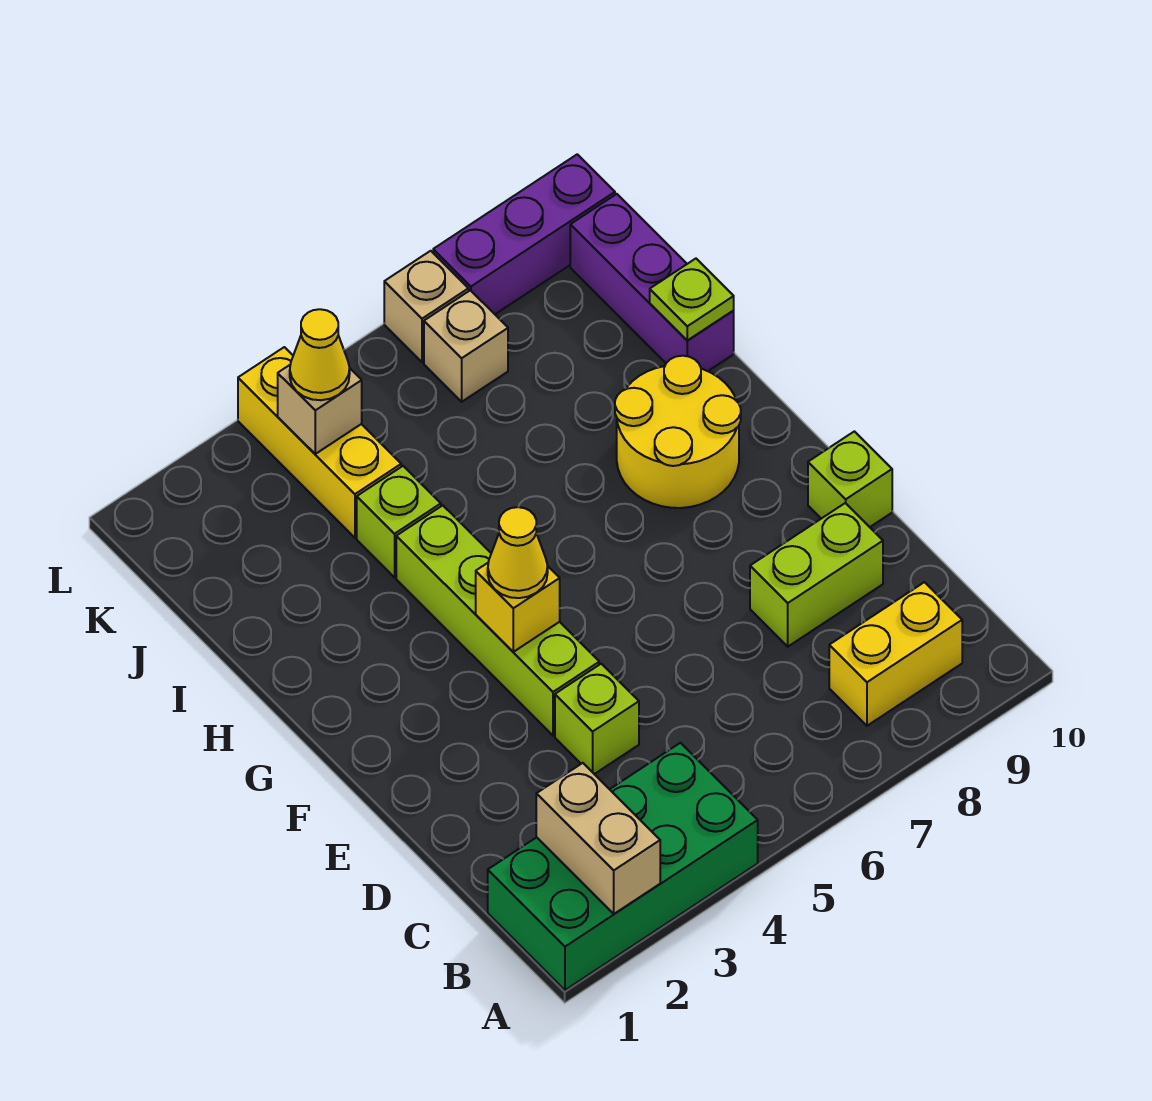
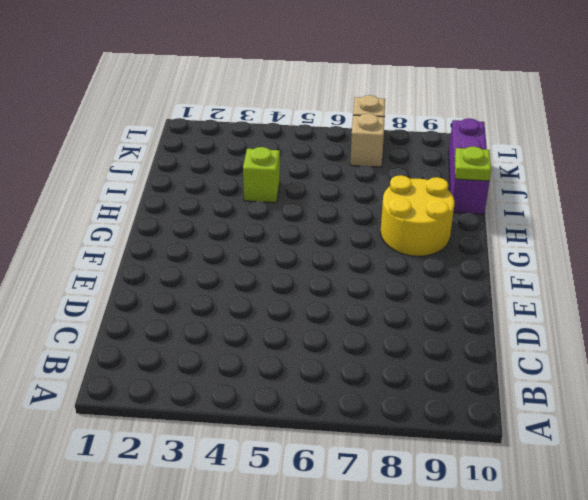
none -> green 2x4 brick [488,743,758,990]
none -> yellow 1x2 brick [829,582,962,726]
none -> lime 1x1 brick [555,664,639,774]

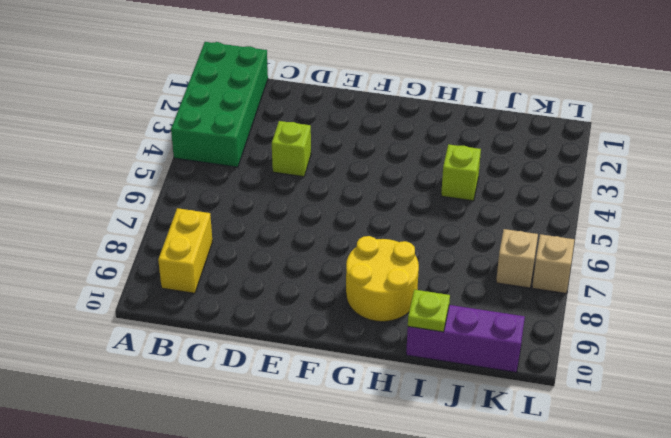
none -> lime 1x2 brick [750,503,883,647]
none -> lime 1x4 brick [396,505,599,735]
none -> lime 1x1 brick [808,431,892,527]

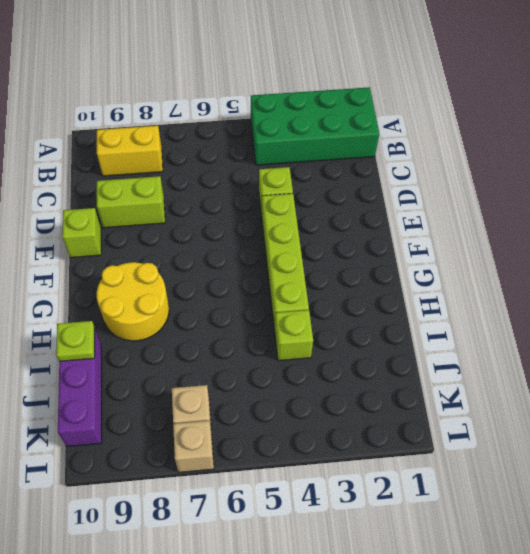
none -> yellow 1x3 brick [238,347,401,538]
none -> purple 1x3 brick [433,154,615,314]
none -> tan 1x2 brick [536,763,660,914]

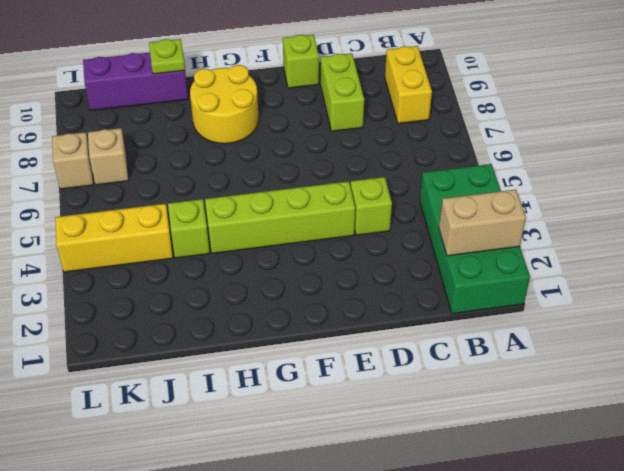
none -> purple 1x3 brick [433,154,615,314]
none -> yellow 1x1 brick [476,563,560,652]
none -> tan 1x1 brick [278,365,362,454]

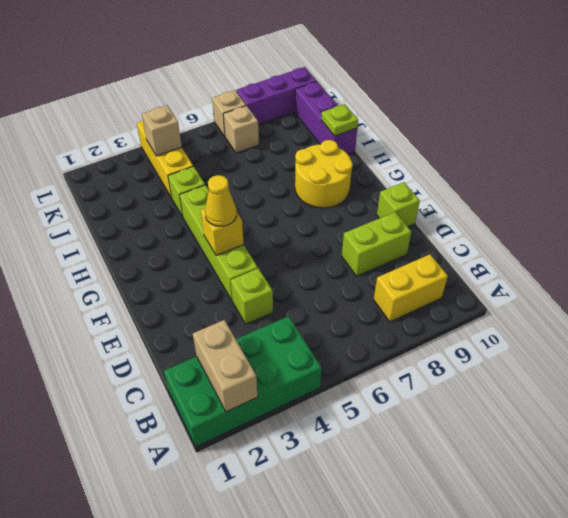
none -> yellow 1x1 cone [290,309,350,400]

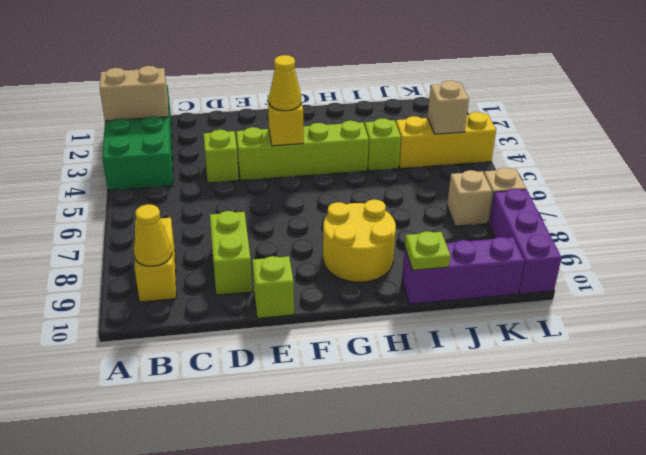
yellow 1x1 cone [134,204,172,266] -> yellow 1x1 cone moved to [290,309,350,400]

